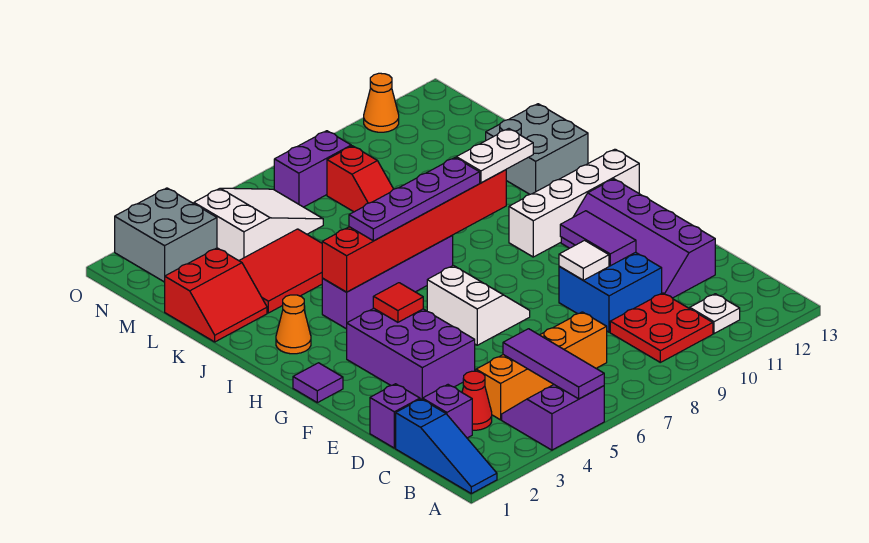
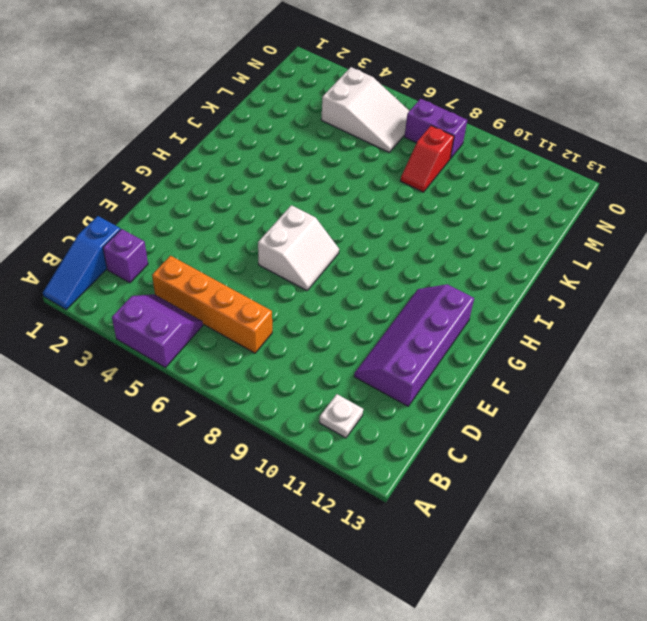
none -> red 2x2 plate [610,293,713,362]
none -> red 1x1 cone [462,371,492,430]
none -> purple 1x1 brick [370,384,420,448]
none -> blue 2x2 brick [559,252,662,332]

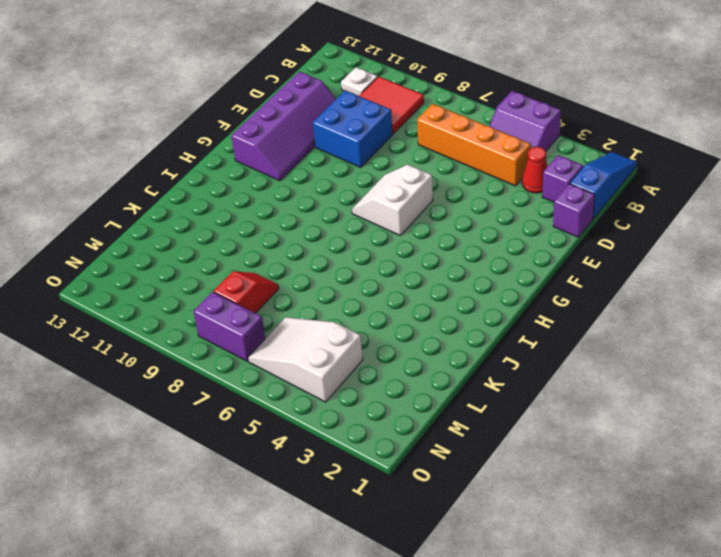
red 2x2 tile [359,76,424,134] -> red 2x2 plate [610,293,713,362]
none -> purple 2x3 brick [347,309,475,399]
none -> purple 1x1 tile [293,363,343,403]
none -> white 1x4 brick [509,149,639,257]
none -> orange 1x1 cone [276,295,311,354]

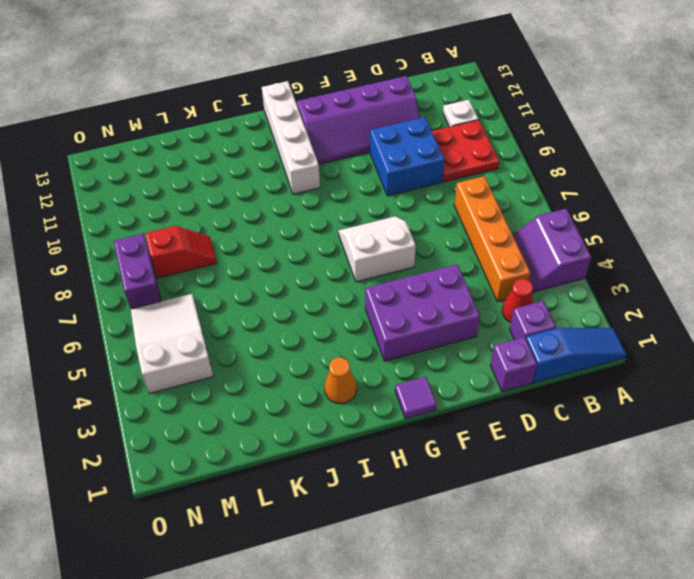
none -> purple 1x4 brick [322,236,453,329]
none -> grey 2x2 brick [486,104,588,194]
none -> red 2x2 slope [165,248,267,342]
none -> red 2x3 tile [239,229,322,313]

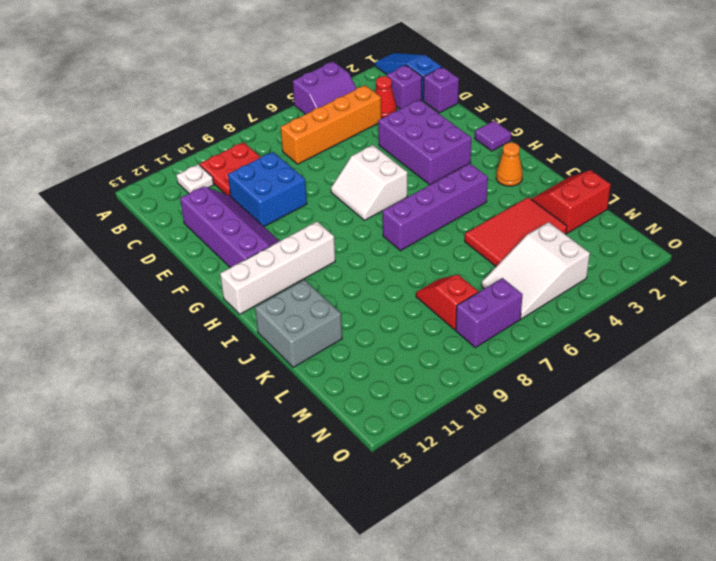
none -> grey 2x2 brick [115,188,217,282]
none -> orange 1x1 cone [364,73,399,132]
none -> purple 1x3 tile [503,329,604,399]
none -> white 1x1 tile [559,240,609,280]

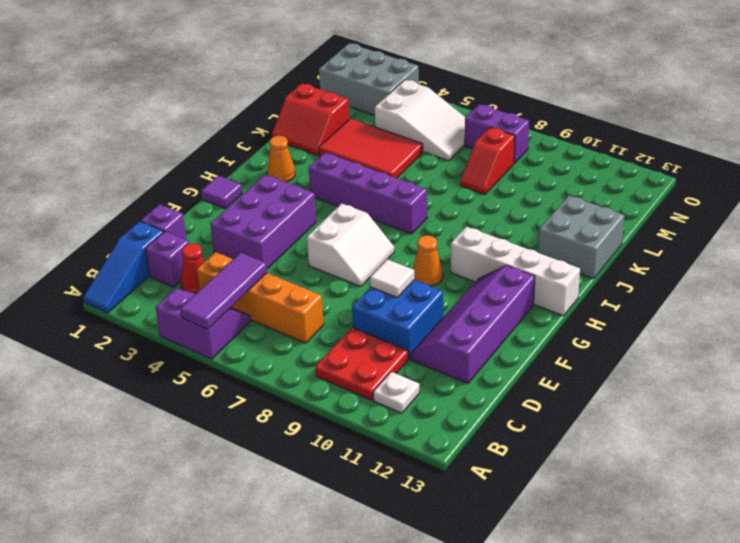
orange 1x1 cone [413,235,443,286] -> orange 1x1 cone moved to [364,73,399,132]
grey 2x3 brick [319,43,419,115] -> grey 2x2 brick [115,188,217,282]
none -> purple 1x2 tile [560,211,636,266]
none -> red 1x1 tile [373,283,423,322]
none -> red 1x6 brick [322,170,506,292]
none -> purple 1x4 plate [349,158,480,241]

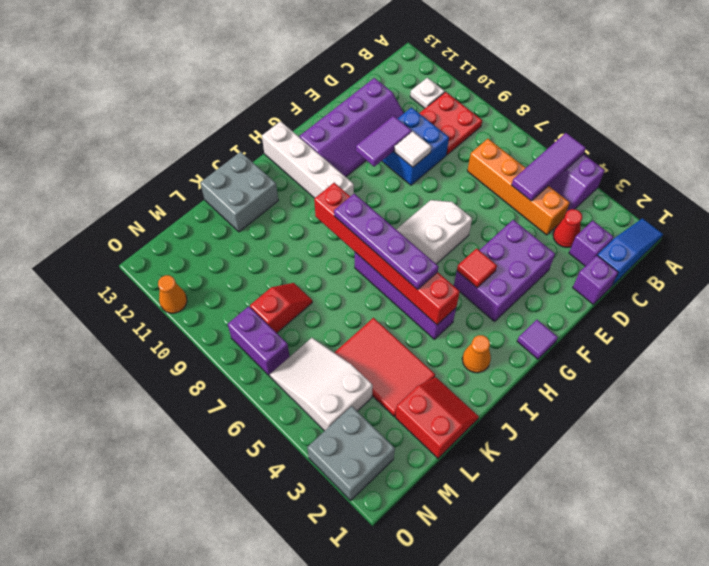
none -> white 1x2 plate [456,129,533,183]

